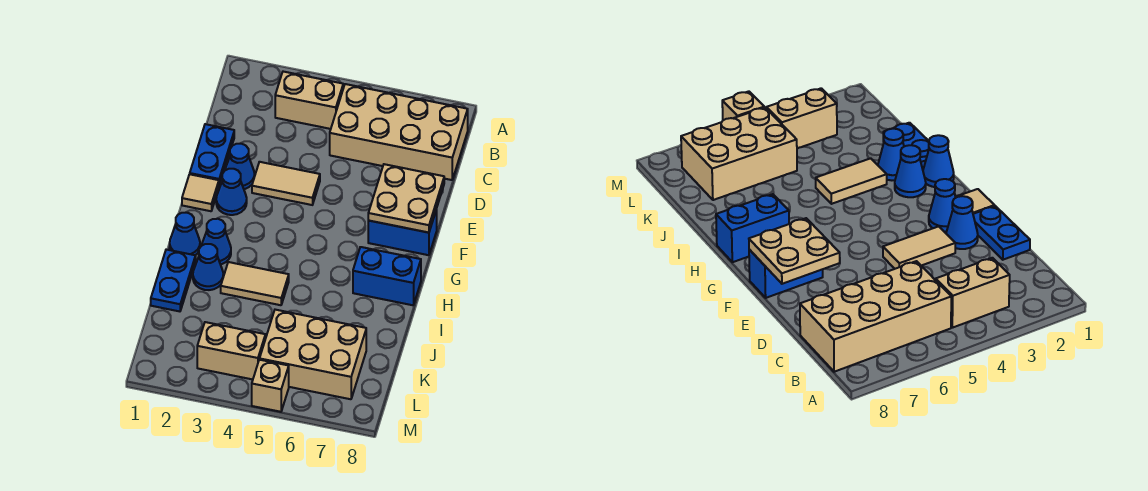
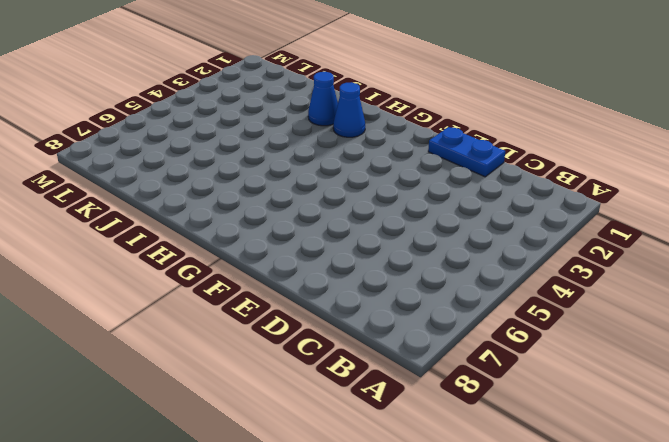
none -> tan 1x2 brick [275,72,343,129]
none -> tan 2x4 brick [330,84,468,180]
none -> blue 1x1 cone [225,144,255,189]

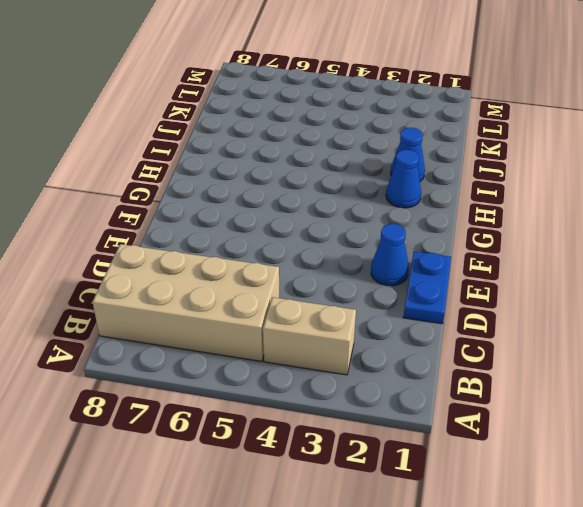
none -> tan 1x2 tile [252,162,320,205]
none -> tan 1x1 tile [182,174,219,211]
none -> blue 1x1 cone [216,169,247,215]

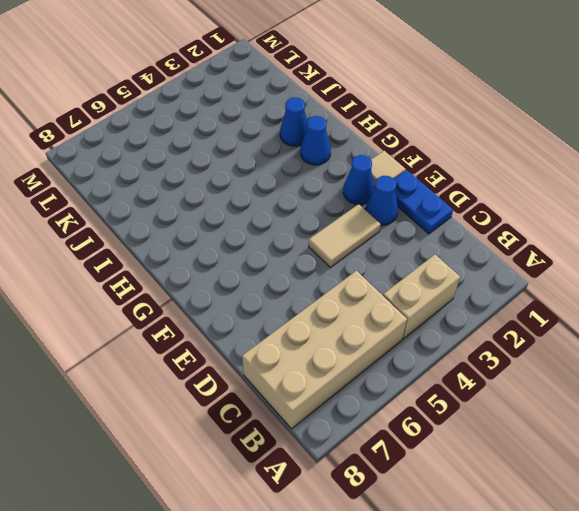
none -> blue 1x2 brick [368,209,437,255]
none -> blue 1x1 cone [170,213,200,255]
none -> blue 1x2 brick [353,247,421,305]

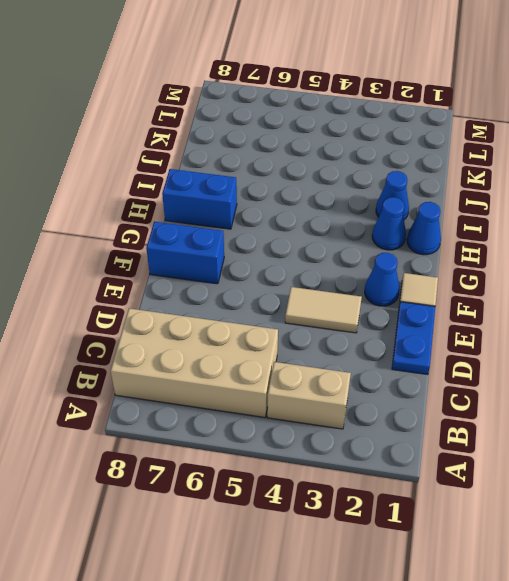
none -> blue 1x1 cone [225,144,255,189]
none -> blue 1x2 plate [151,250,196,311]
none -> tan 1x2 tile [221,262,289,305]

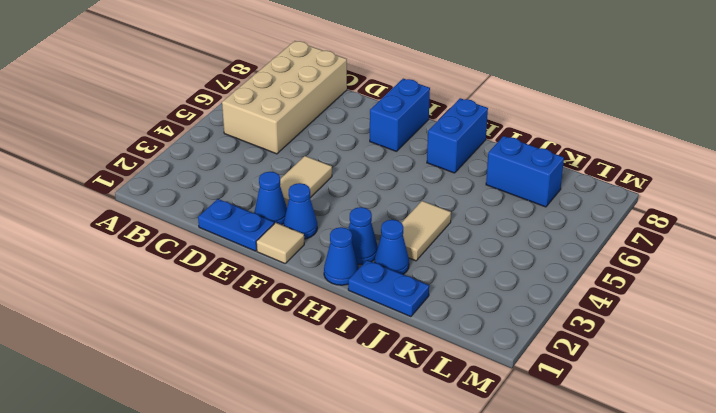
blue 1x2 brick [486,136,564,207] -> tan 2x3 brick [260,310,366,399]
none -> tan 1x2 brick [275,72,343,129]
none -> tan 1x2 brick [197,322,265,379]
none -> tan 1x1 brick [252,360,289,412]

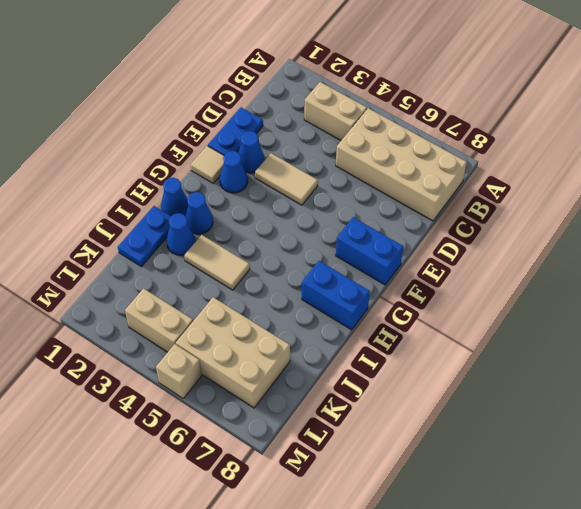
none -> tan 2x2 plate [368,164,444,233]

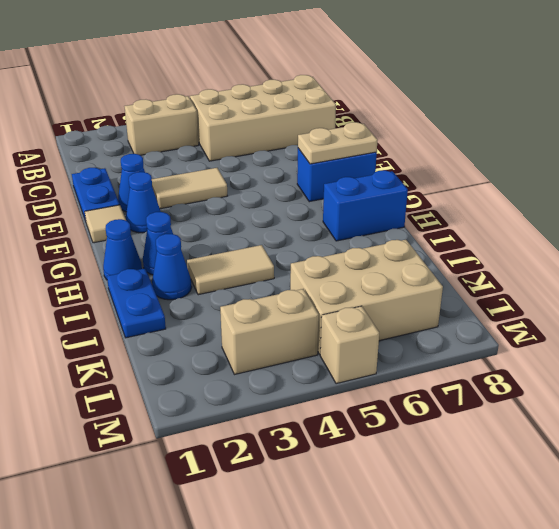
tan 1x2 plate [298,122,378,164] -> tan 2x2 plate [368,164,444,233]

